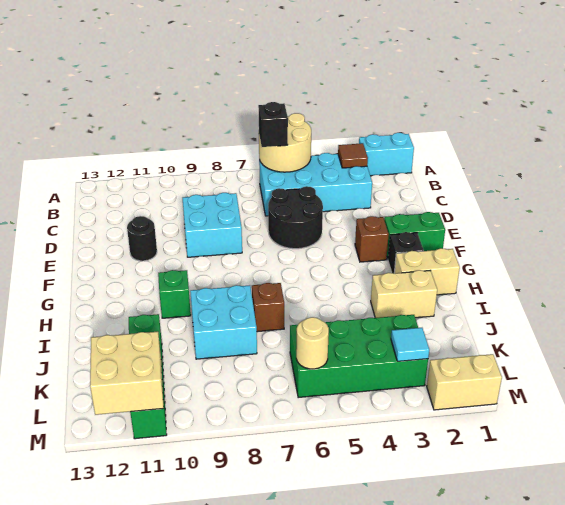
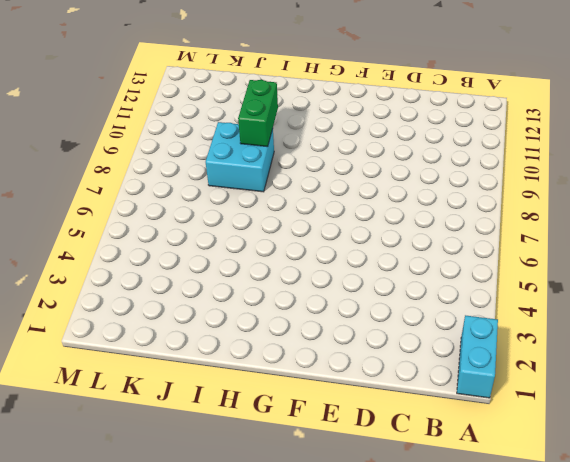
green 1x2 brick [238,80,278,147] -> green 1x2 brick moved to [384,212,445,259]
none -> cyan 2x4 brick [259,153,372,216]
none -> black 2x2 round brick [268,186,323,249]
none -> cyan 2x2 brick [183,193,242,257]

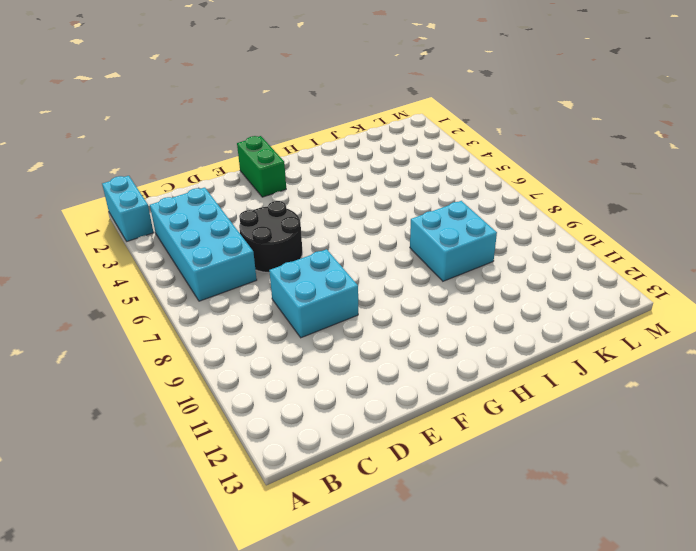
none -> black 1x1 round brick [127,216,157,261]
none -> brown 1x1 brick [355,216,389,262]
none -> black 1x1 brick [388,232,423,273]

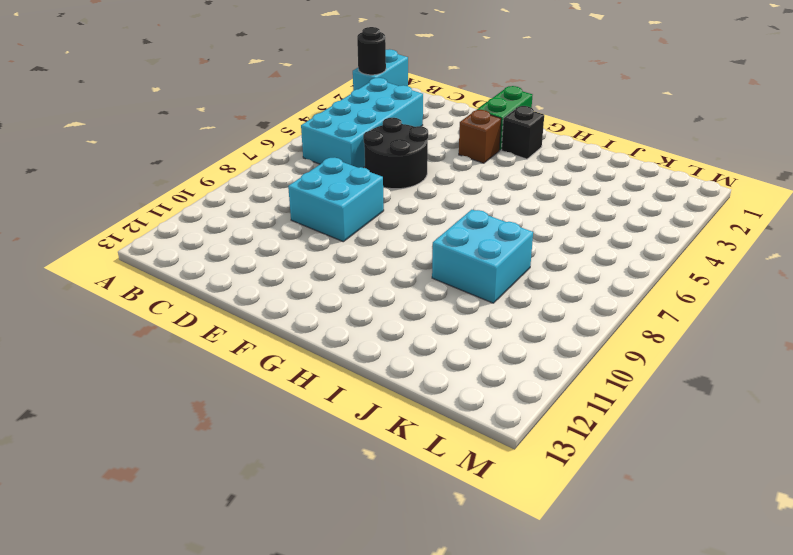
black 1x1 round brick [357,27,386,75] -> black 1x1 round brick moved to [127,216,157,261]
none -> tan 1x2 brick [394,248,460,295]
none -> green 1x1 brick [158,270,191,318]
none -> tan 1x2 brick [371,270,437,318]

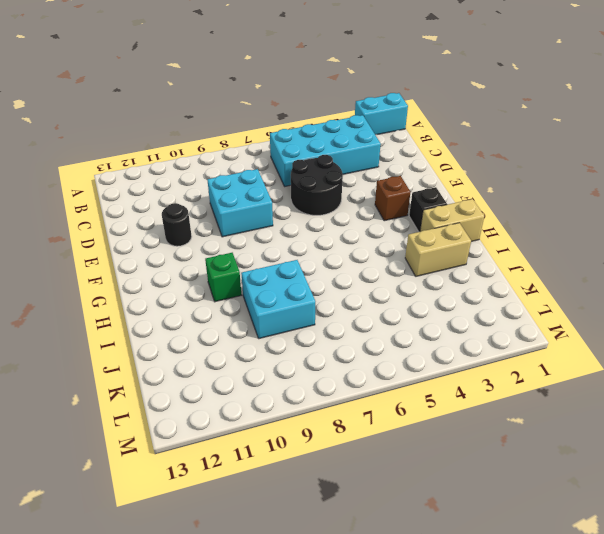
none -> green 1x2 brick [384,212,445,259]
none -> brown 1x1 brick [252,283,284,332]
none -> green 1x4 brick [129,314,167,439]

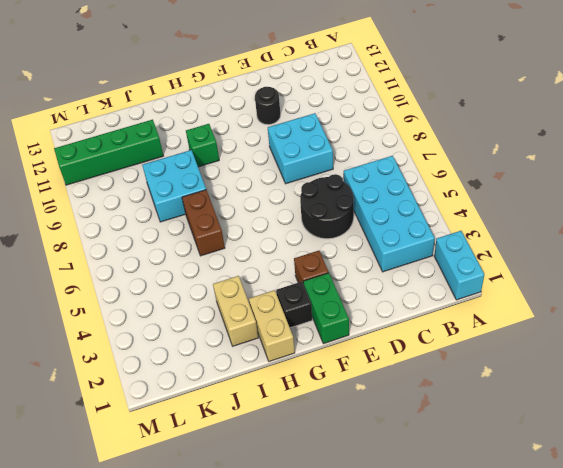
brown 1x2 brick [182,190,225,256] -> brown 1x1 brick [252,283,284,332]
none -> green 2x4 brick [290,315,428,398]
none -> tan 1x2 brick [427,354,502,410]
none -> tan 2x2 round brick [259,113,311,172]

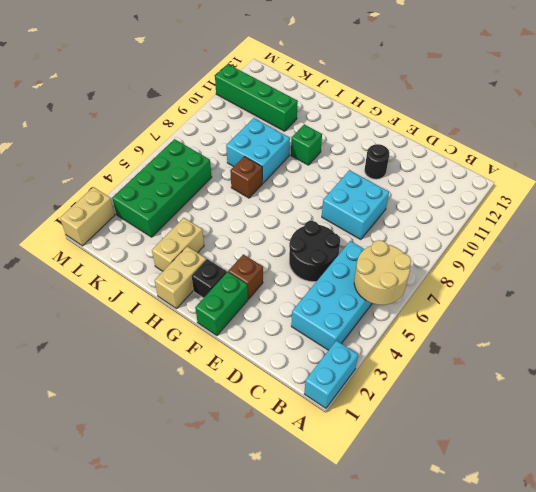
none -> brown 1x1 tile [338,143,368,168]
none -> cyan 1x1 tile [391,328,429,361]
none -> tan 1x1 round brick [296,317,329,369]

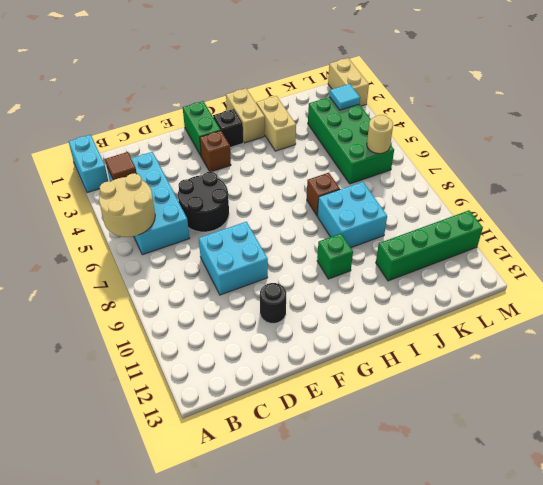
none -> tan 2x2 brick [90,332,164,415]
none -> black 1x1 brick [258,102,288,147]

